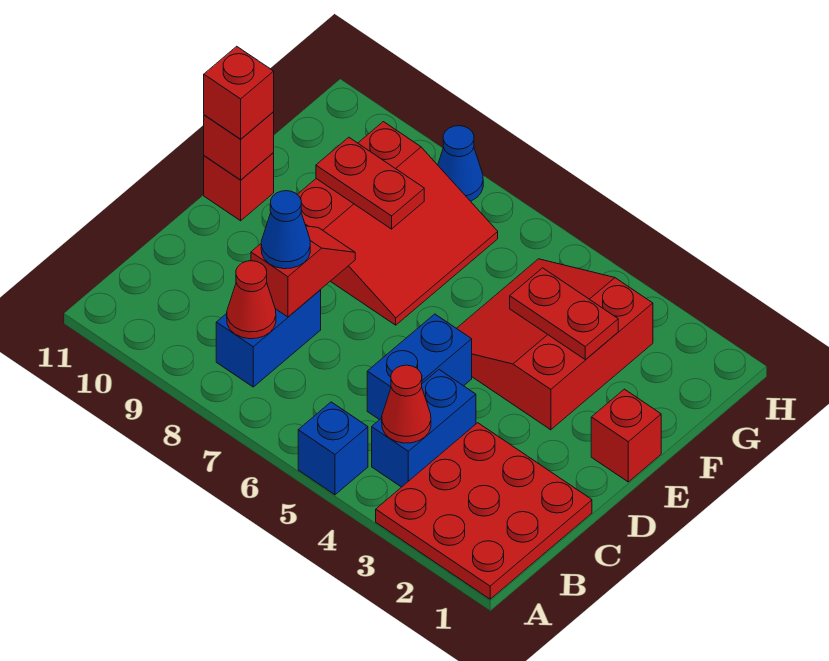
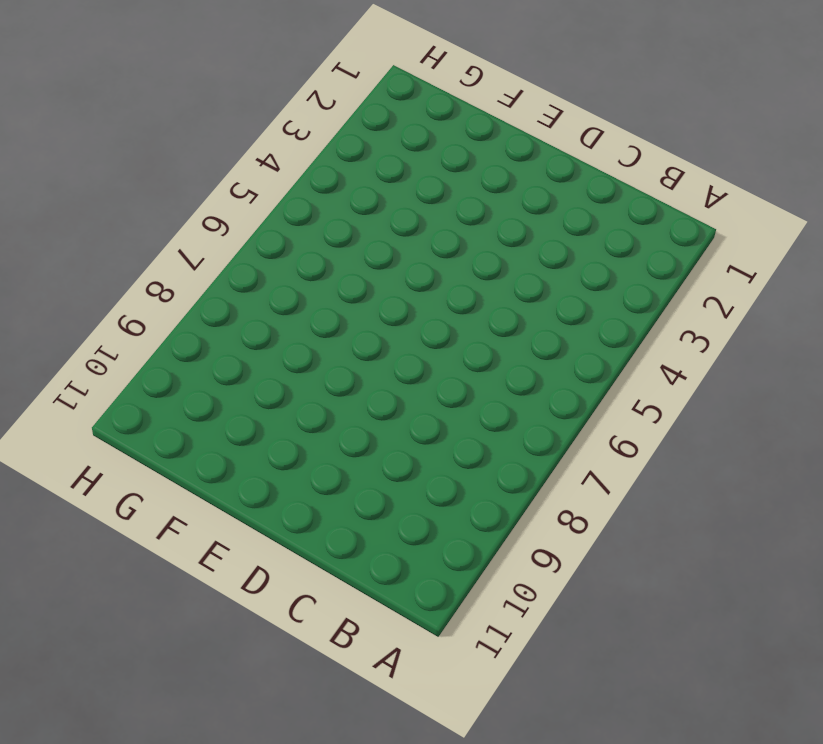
none -> red 3x3 plate [376,423,592,599]
none -> blue 1x1 brick [298,402,368,495]
none -> blue 1x2 brick [372,370,476,487]

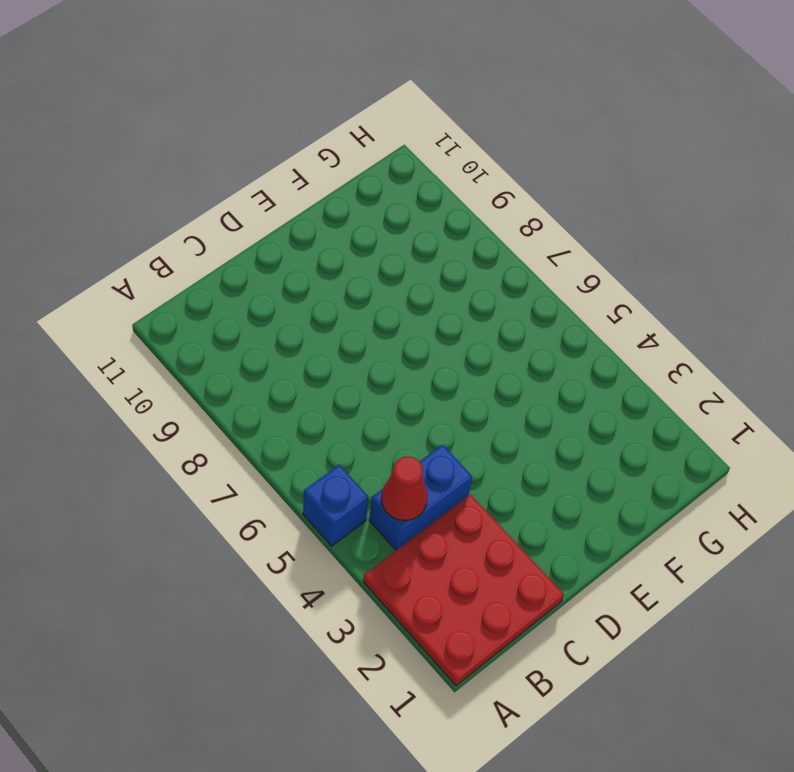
none -> blue 1x2 brick [216,290,321,387]
none -> blue 1x2 brick [367,314,472,420]
none -> red 1x1 brick [591,389,661,482]

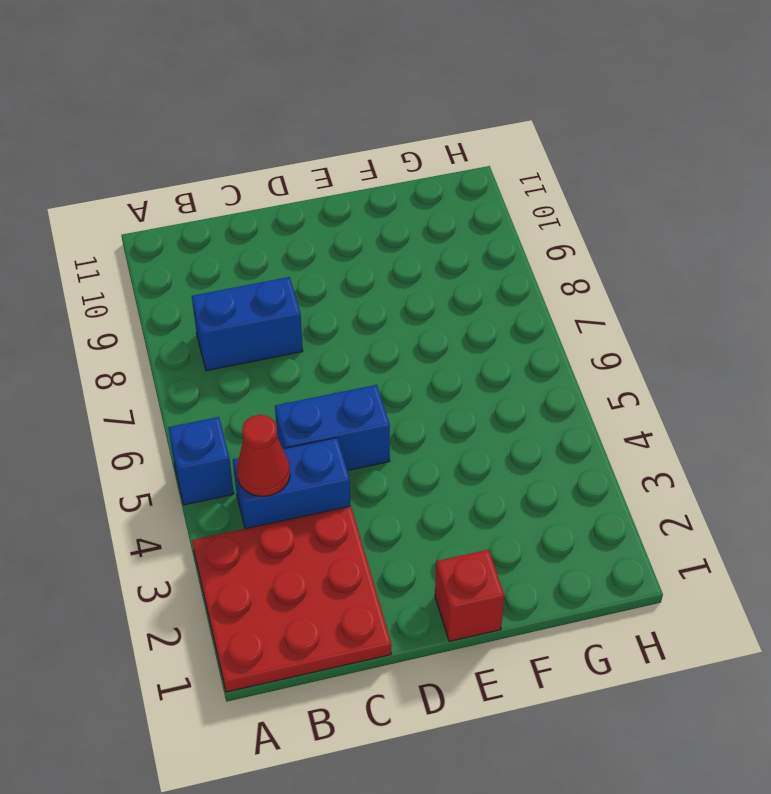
none -> red 3x3 slope [457,259,653,430]
none -> red 3x3 slope [297,122,498,325]
none -> red 1x1 brick [204,153,274,221]

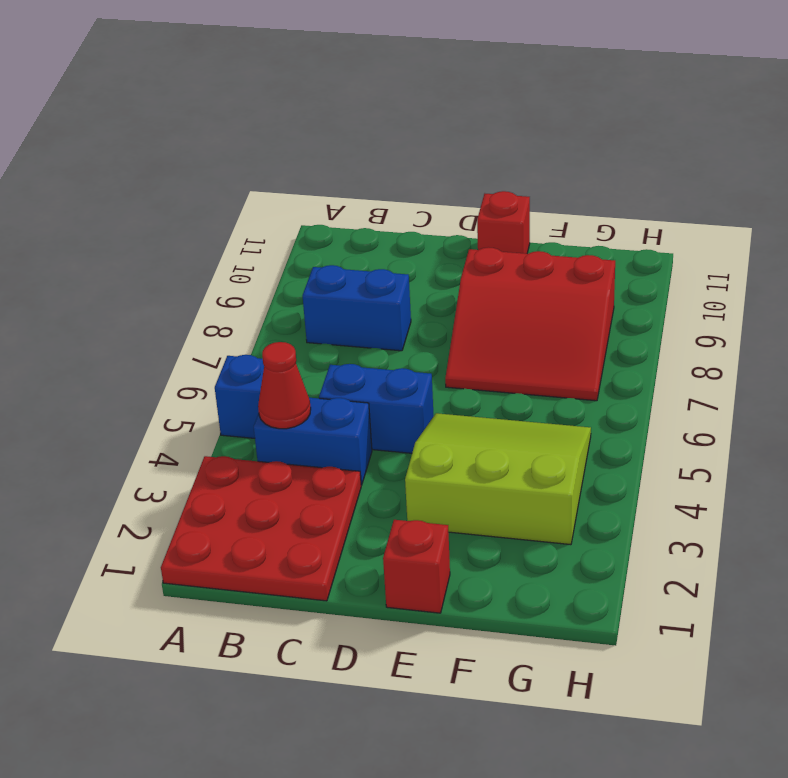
lime 3x3 slope [405,413,591,545] -> red 3x3 slope [457,259,653,430]
none -> blue 1x1 cone [438,126,483,201]
none -> red 1x1 cone [227,261,276,339]
none -> red 1x2 slope [251,226,355,317]

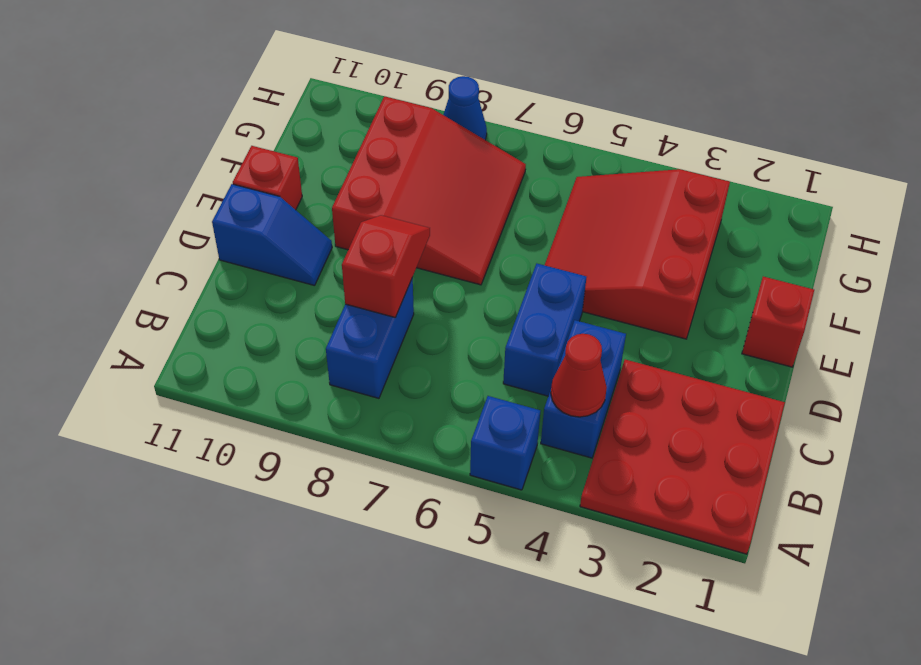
blue 1x2 slope [212,184,332,286] -> none
none -> red 1x1 cone [227,261,276,339]
none -> red 1x1 brick [204,112,274,180]
none -> red 1x2 plate [510,268,618,360]

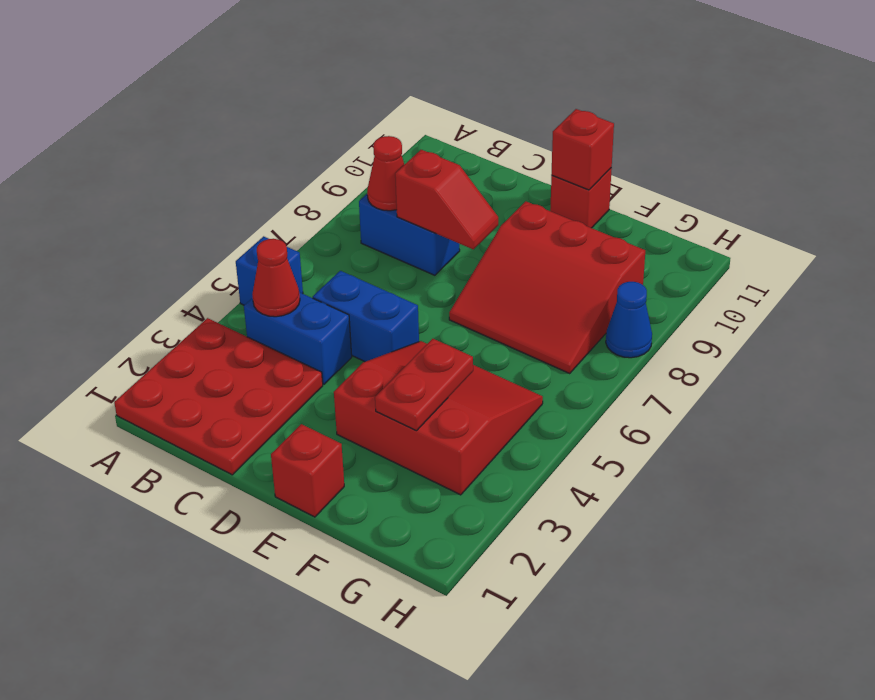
none -> red 1x2 plate [316,137,424,229]
none -> blue 1x1 cone [261,191,310,269]
none -> red 1x1 brick [204,46,274,139]

